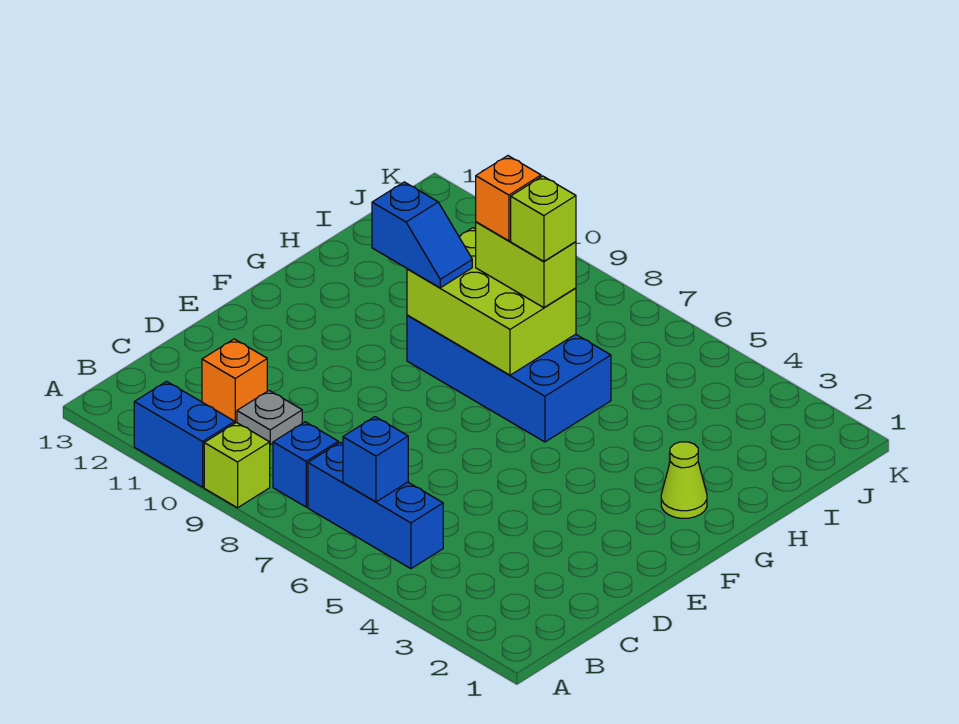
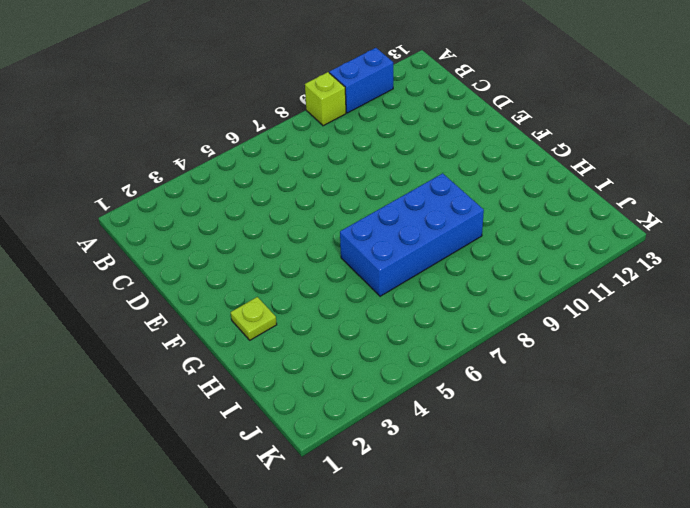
lime 1x1 plate [231,297,277,340] -> lime 1x1 cone [661,442,707,518]
none -> blue 1x3 brick [308,442,443,569]
none -> blue 1x1 brick [273,422,338,507]
none -> grey 1x1 plate [237,391,302,445]

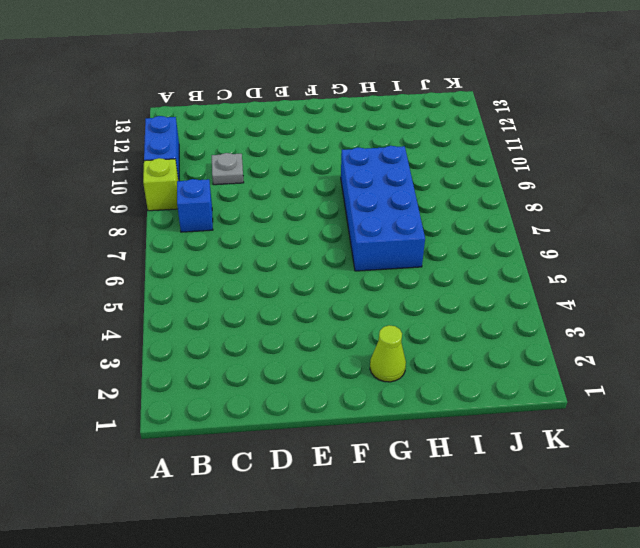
none -> blue 1x3 brick [308,442,443,569]
none -> orange 1x1 brick [202,339,267,423]
none -> blue 1x1 brick [343,417,408,502]

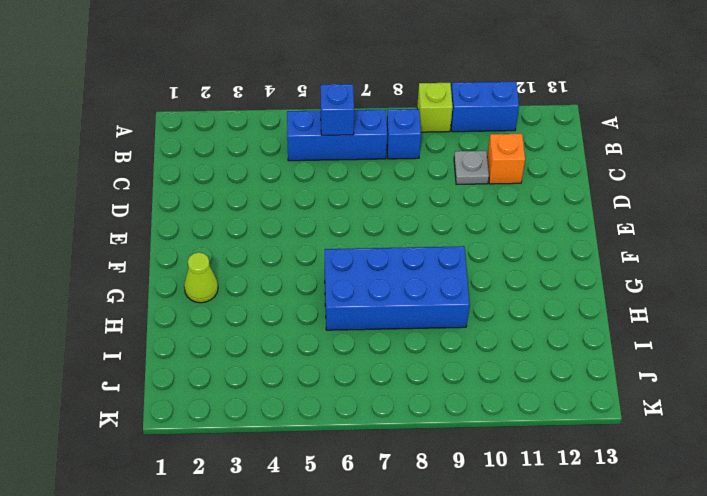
none -> lime 2x3 brick [407,228,576,375]
none -> blue 1x2 slope [372,182,472,288]
none -> lime 1x2 brick [476,222,576,308]

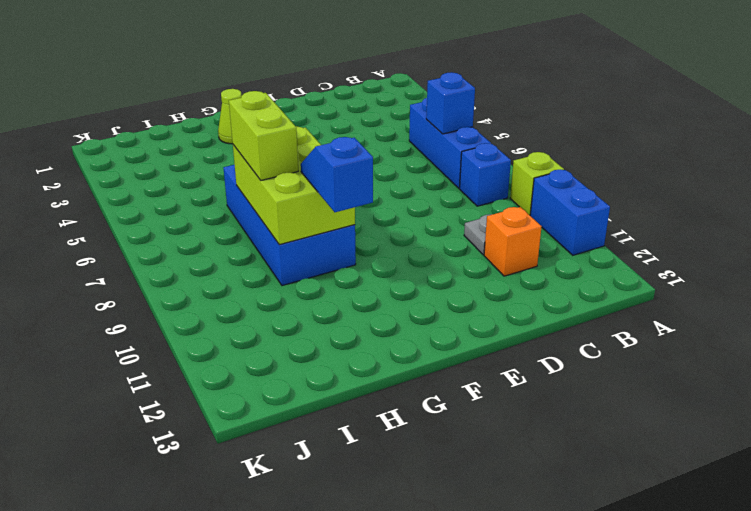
none -> lime 1x1 brick [511,176,576,261]
none -> orange 1x1 brick [476,156,541,241]

